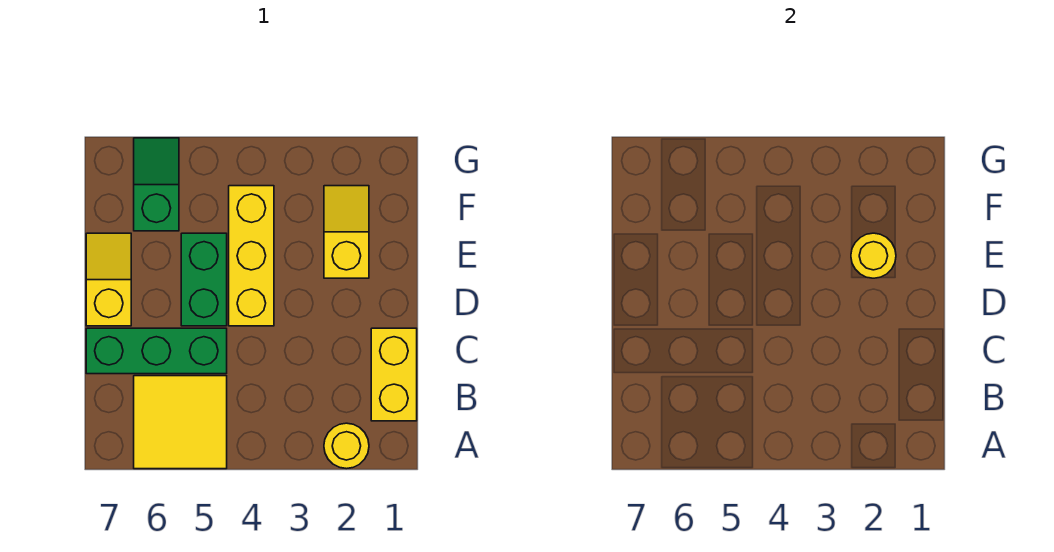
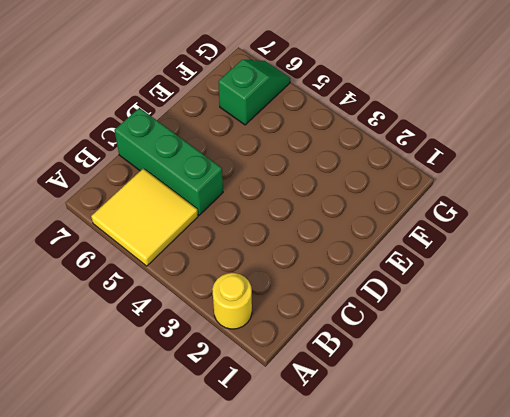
none -> yellow 1x2 brick [371,328,417,421]
none -> yellow 1x3 brick [229,186,274,326]

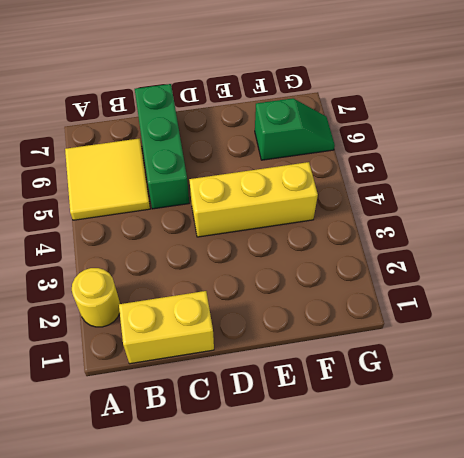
none -> green 1x2 brick [181,233,227,326]
none -> yellow 1x2 slope [86,233,131,326]

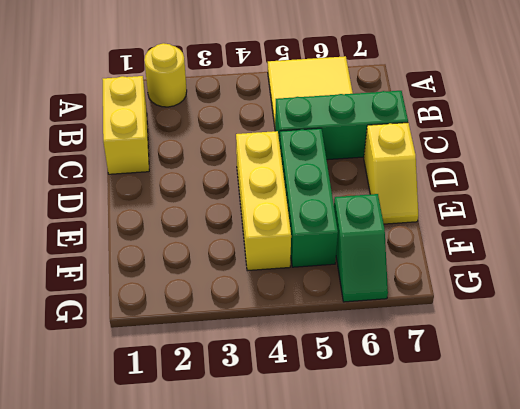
green 1x3 brick [280,128,338,267] -> green 1x2 brick [181,233,227,326]
none -> yellow 1x2 slope [324,186,369,278]
none -> yellow 1x1 round brick [851,233,896,278]

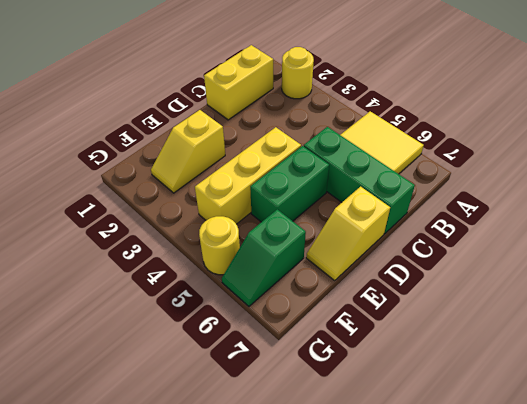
yellow 1x1 round brick [199,216,240,275] -> yellow 1x1 round brick moved to [851,233,896,278]

